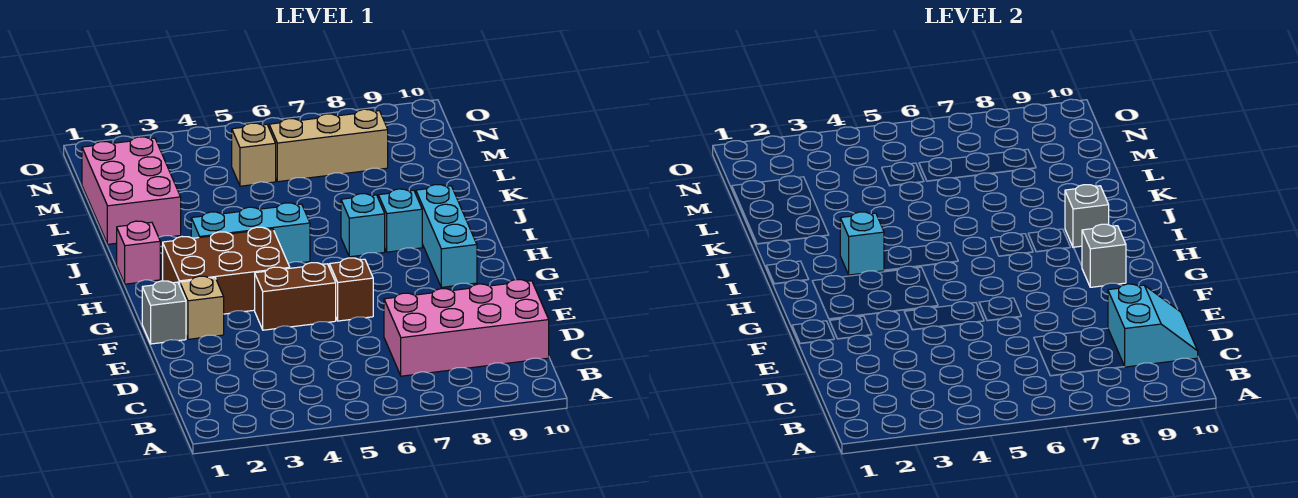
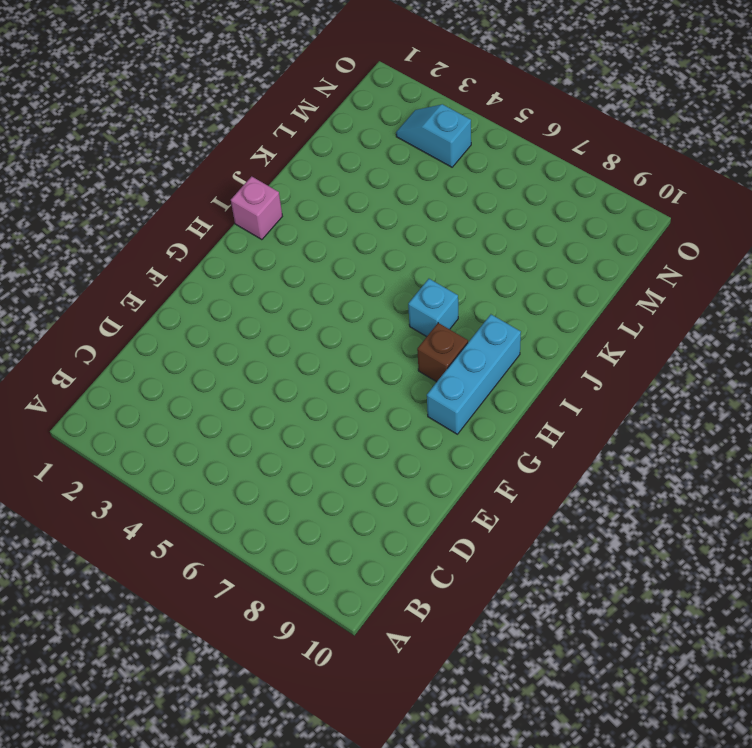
brown 1x1 brick [417,323,468,382] -> brown 1x1 brick moved to [329,258,373,321]
cyan 1x2 slope [396,104,471,167] -> none
none -> pink 2x4 brick [384,280,549,376]
none -> grey 1x1 brick [142,281,186,344]
none -> tan 1x1 brick [180,276,224,339]

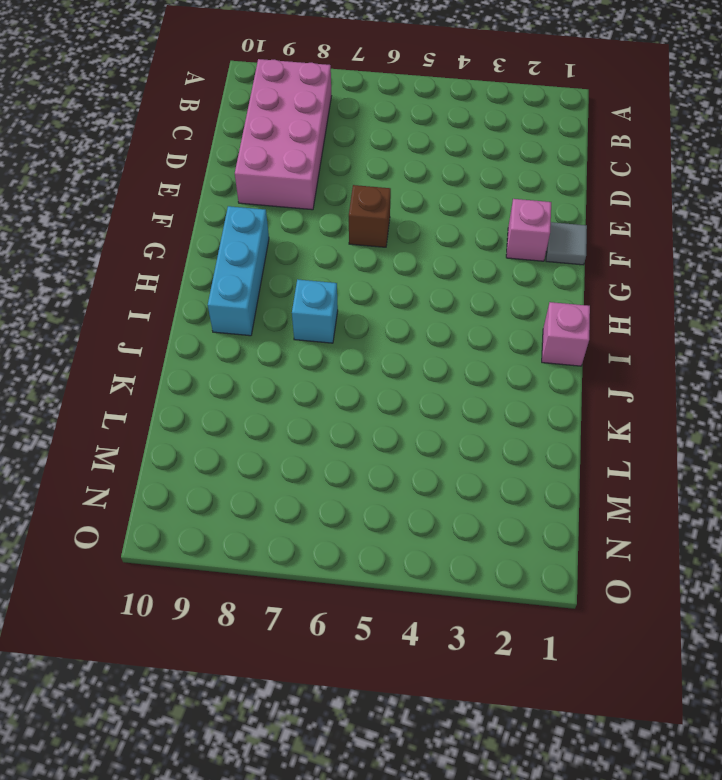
pink 2x4 brick [235,59,331,210] -> pink 2x4 brick turned to [384,280,549,376]
grey 1x1 tile [546,222,587,265] -> grey 1x1 brick [142,281,186,344]
pink 1x1 brick [506,199,551,261] -> tan 1x1 brick [180,276,224,339]
none -> brown 1x2 brick [255,263,336,330]
none -> brown 2x3 brick [163,227,290,314]
none -> cyan 1x3 brick [191,203,310,264]

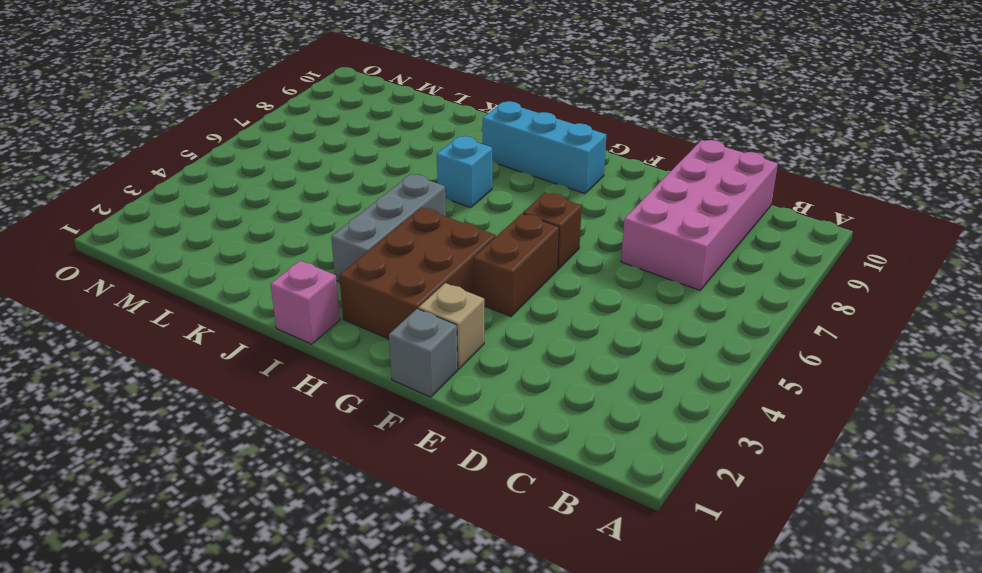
grey 1x3 brick [331,174,446,282] -> cyan 1x3 brick [191,203,310,264]
none -> cyan 1x1 brick [378,189,422,252]
none -> pink 2x3 brick [82,137,181,244]
none -> tan 1x1 brick [232,123,276,186]

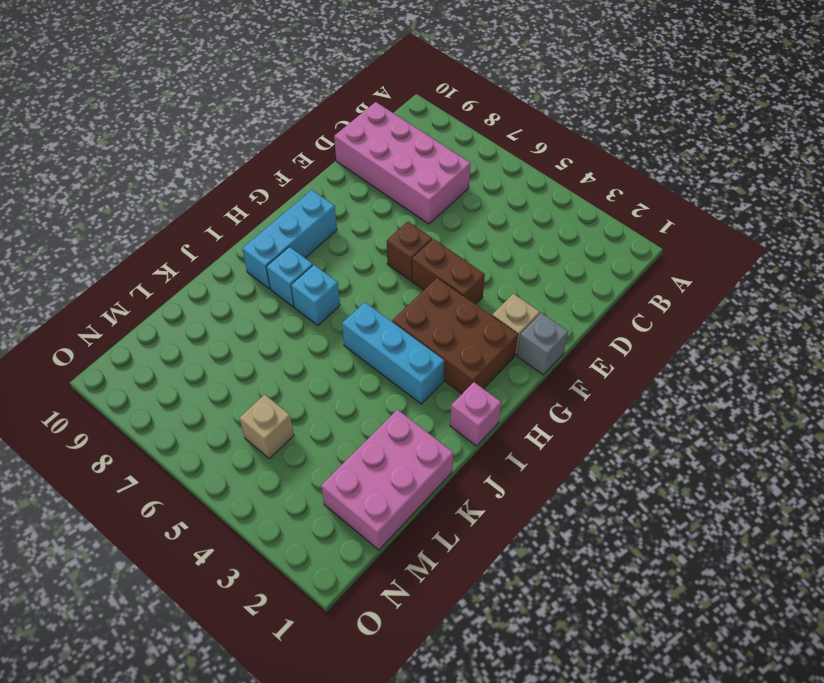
none -> tan 1x3 brick [269,109,388,182]
none -> cyan 2x2 slope [1108,284,1198,367]
none -> grey 1x1 brick [1082,224,1126,287]

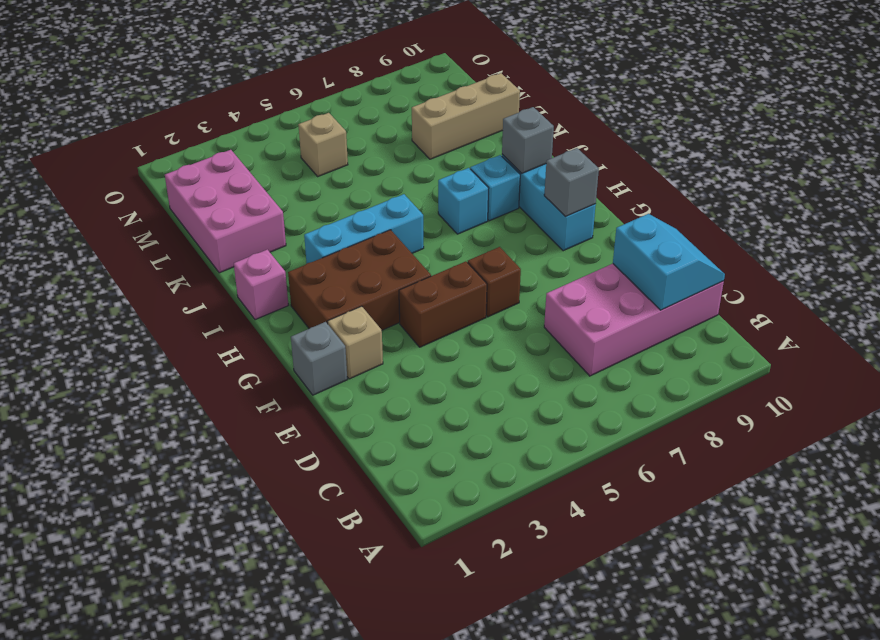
tan 1x3 brick [412,73,520,159] -> tan 1x3 brick moved to [269,109,388,182]
none -> cyan 1x1 brick [840,212,884,275]

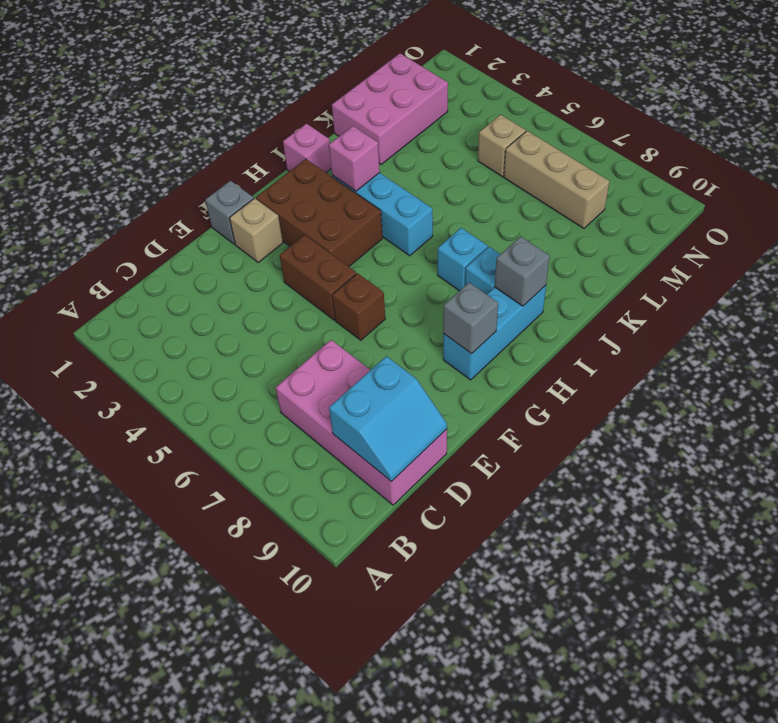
pink 1x1 brick [329,126,380,191] -> cyan 1x1 brick [840,212,884,275]

